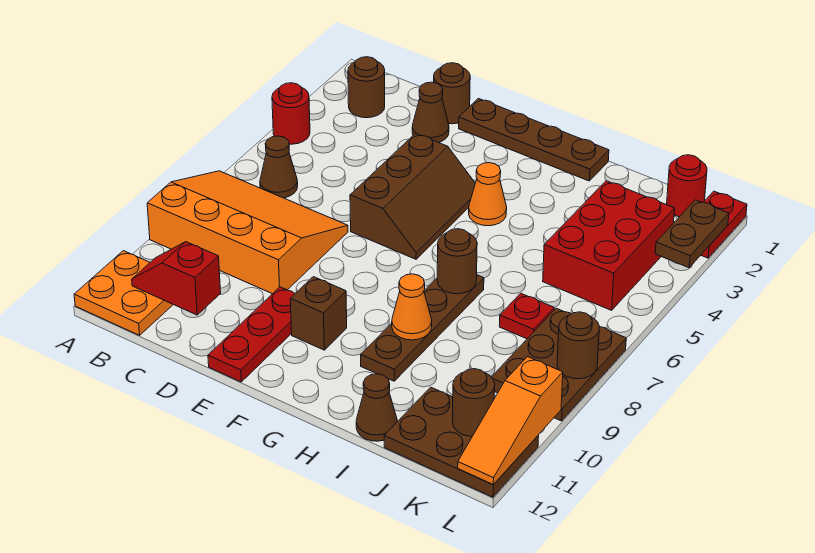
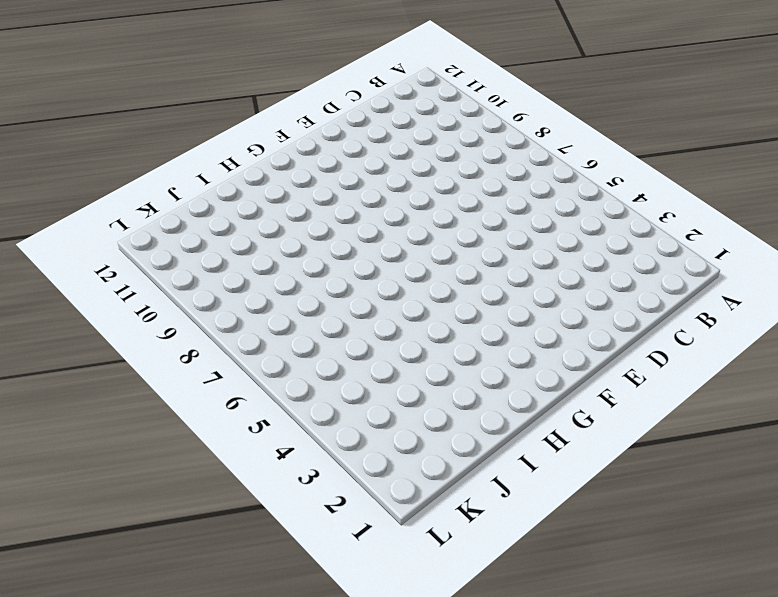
none -> red 1x1 round brick [272,83,310,144]
none -> orange 3x4 slope [147,171,348,294]
none -> orange 2x2 plate [74,251,173,335]

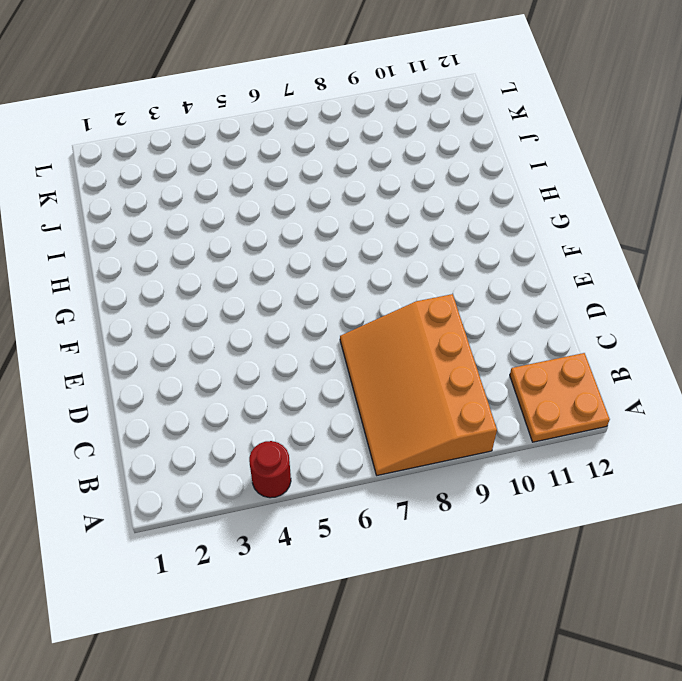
none -> brown 1x1 round brick [348,57,385,118]
none -> brown 1x1 cone [260,136,298,198]
none -> brown 1x1 round brick [434,63,470,124]

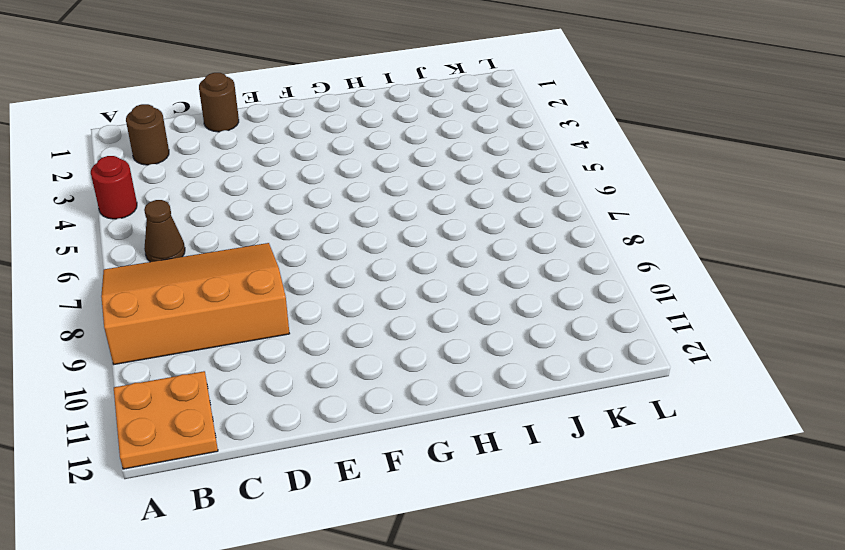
none -> brown 1x1 cone [412,82,449,143]
none -> brown 1x4 plate [459,99,609,181]
none -> brown 2x3 slope [350,133,475,259]

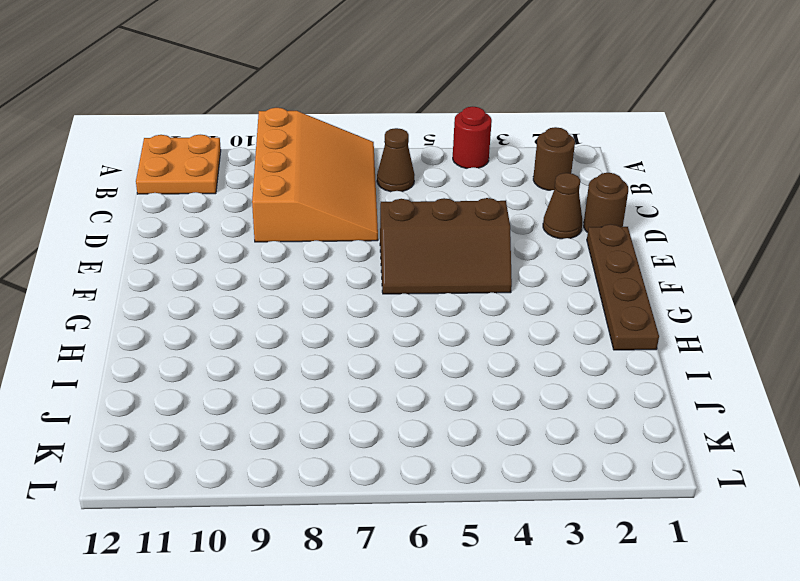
none -> red 1x3 plate [208,287,295,382]
none -> brown 1x1 brick [290,277,347,350]
none -> orange 1x1 cone [469,163,507,226]

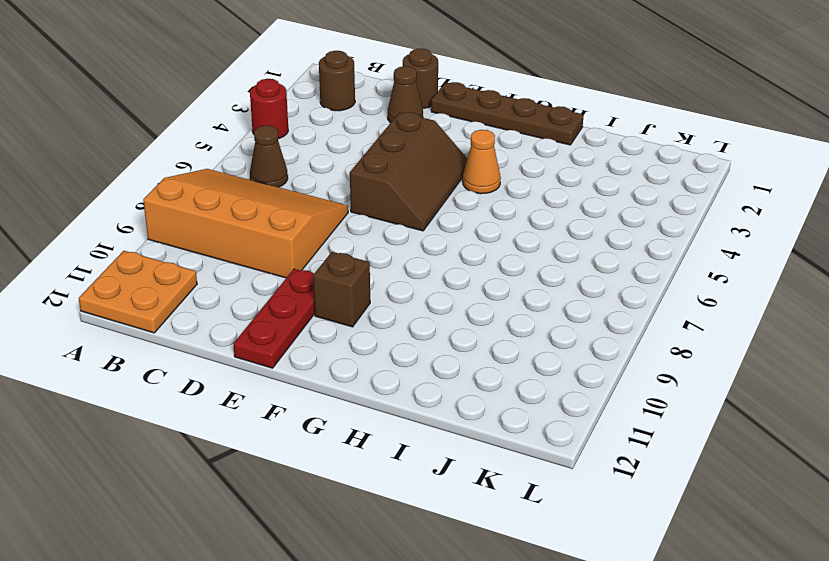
none -> brown 1x4 plate [361,275,484,381]
none -> brown 1x1 cone [356,374,397,441]
none -> red 2x3 brick [543,181,675,310]

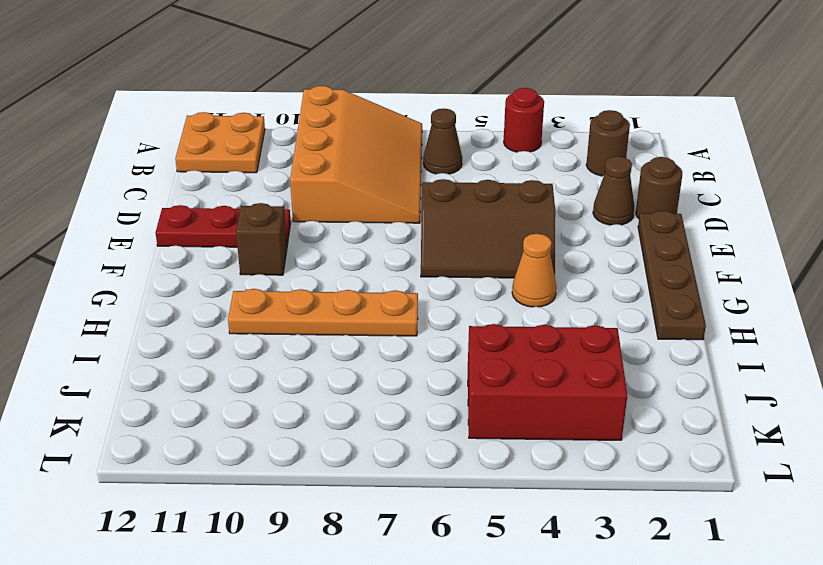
orange 1x4 plate [228,289,418,336] -> brown 1x4 plate [361,275,484,381]
none -> brown 1x1 cone [356,374,397,441]
none -> red 1x1 plate [499,293,554,339]
none -> brown 2x3 plate [384,387,539,497]

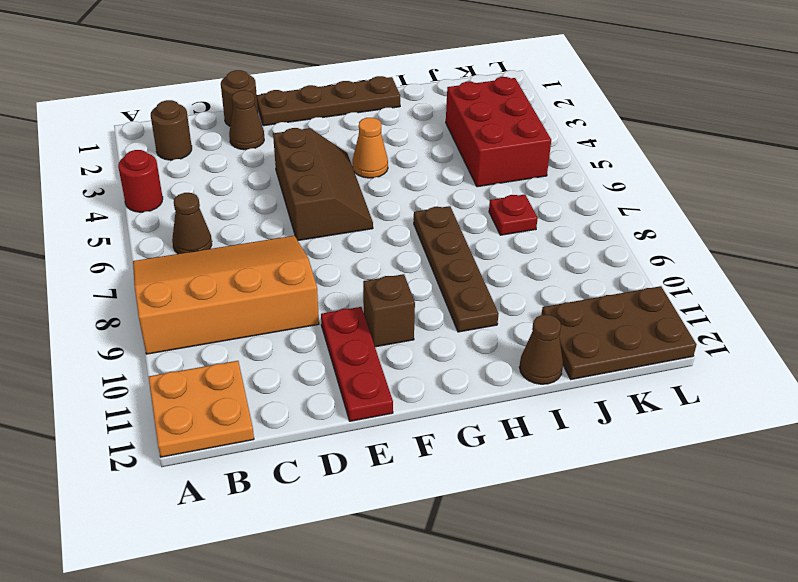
none -> red 1x1 round brick [667,155,707,217]
none -> brown 2x3 plate [492,308,626,421]
none -> red 1x2 plate [701,191,747,258]

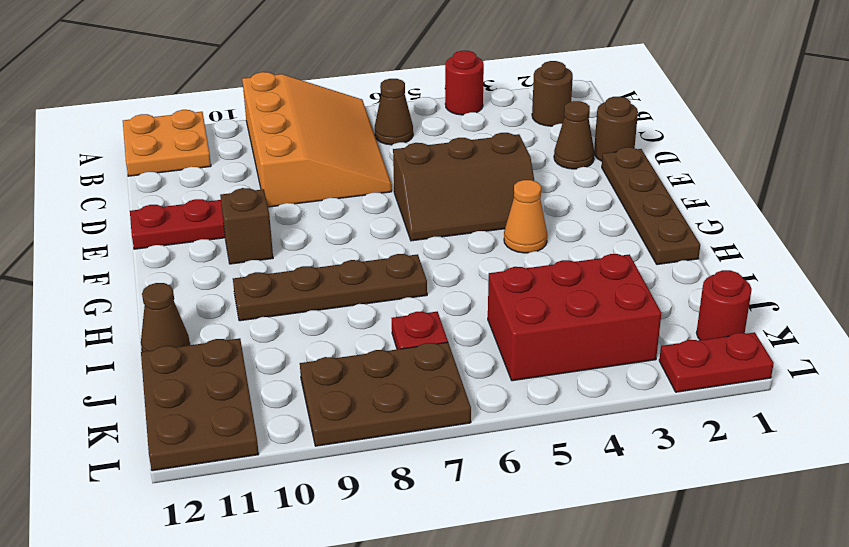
none -> red 1x2 slope [132,242,221,315]
none -> brown 1x1 round brick [437,229,477,294]
none -> orange 1x1 cone [392,274,432,340]

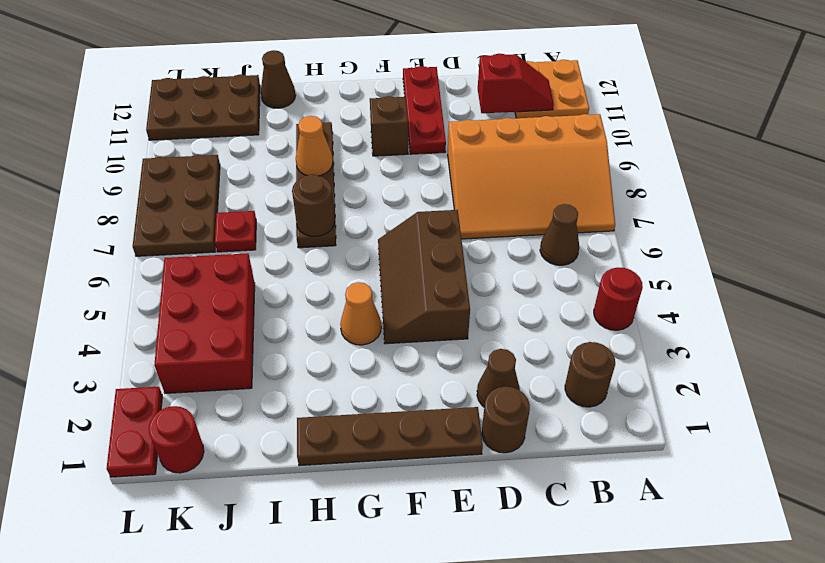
none -> brown 1x1 round brick [452,369,495,436]
none -> brown 1x2 plate [655,200,729,268]
none -> brown 1x1 round brick [557,312,599,379]

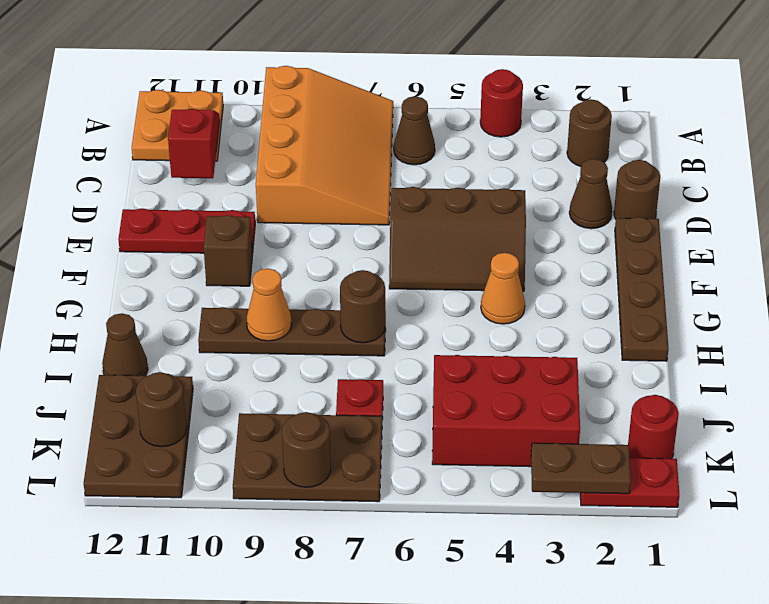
none -> orange 1x3 slope [458,357,563,485]

